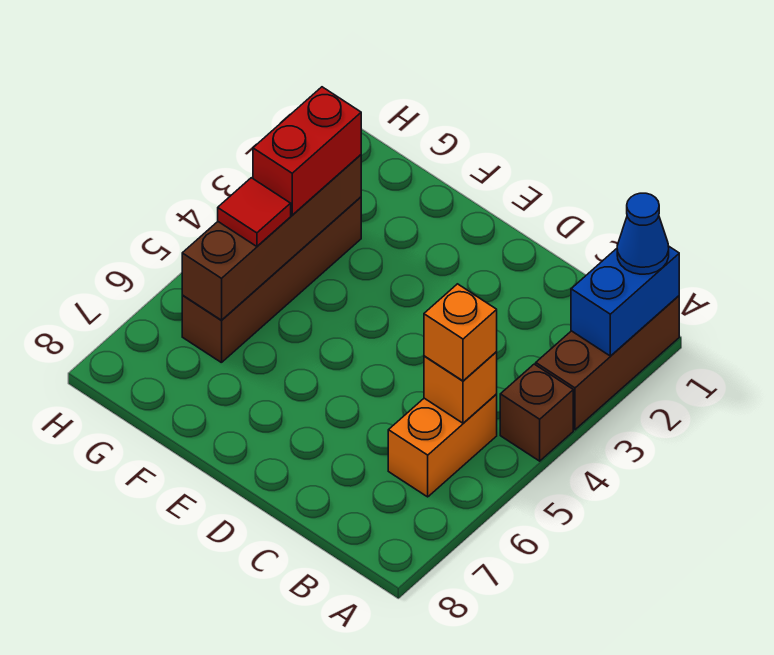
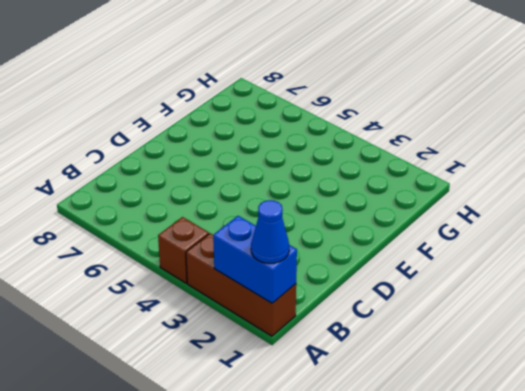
none -> orange 1x2 brick [388,394,497,497]
none -> brown 1x4 brick [182,197,361,363]

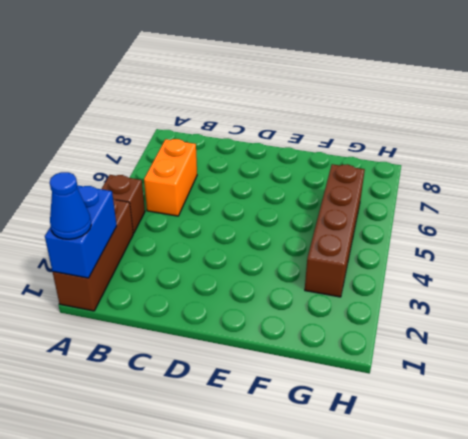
none -> orange 1x1 brick [424,352,497,423]
none -> brown 1x4 brick [182,155,361,320]

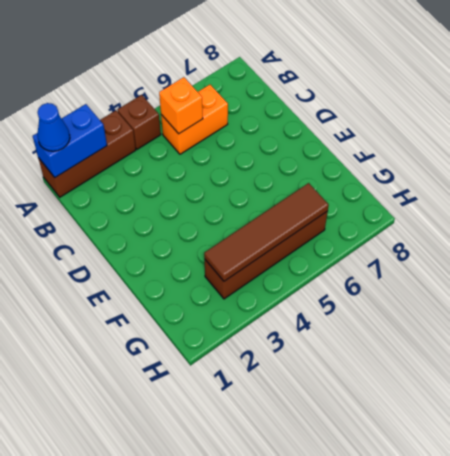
brown 1x4 tile [204,183,329,281] -> brown 1x4 brick [182,155,361,320]
none -> orange 1x1 brick [424,284,497,381]
none -> red 1x2 brick [253,87,361,215]

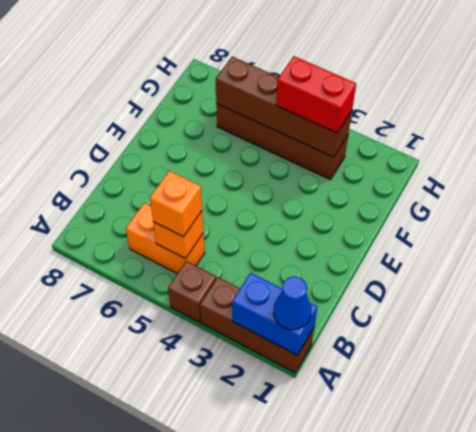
none -> red 1x1 tile [218,178,291,246]

